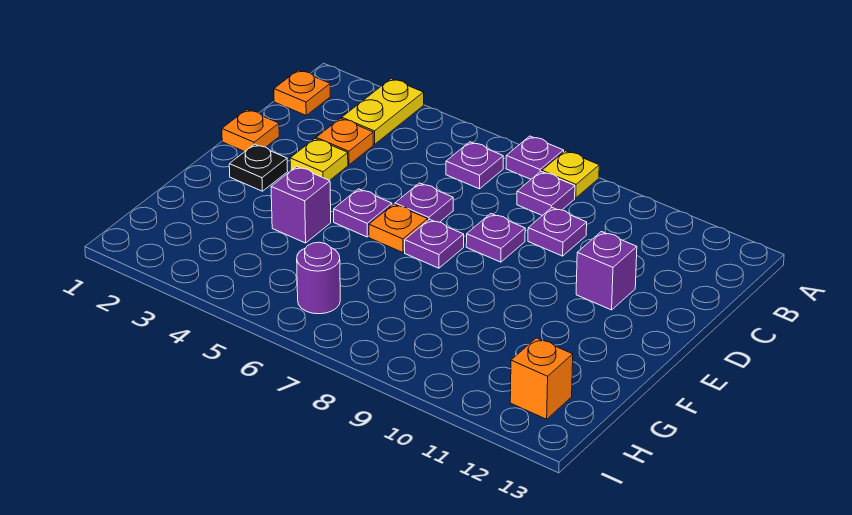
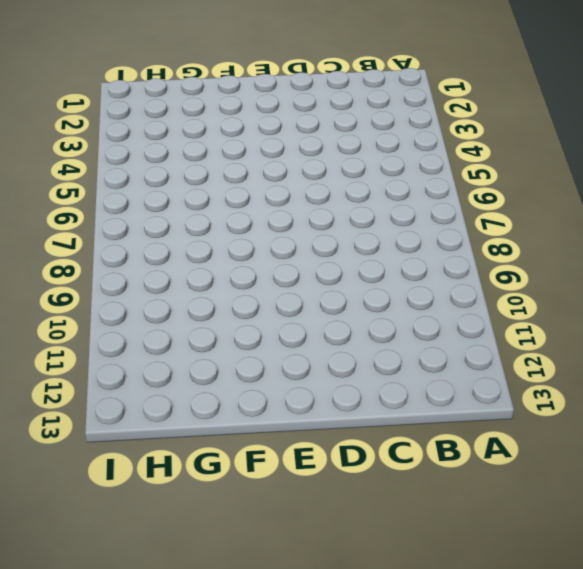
none -> yellow 1x2 plate [342,79,424,144]
none -> purple 1x1 plate [506,136,564,179]
none -> yellow 1x1 plate [542,151,599,198]

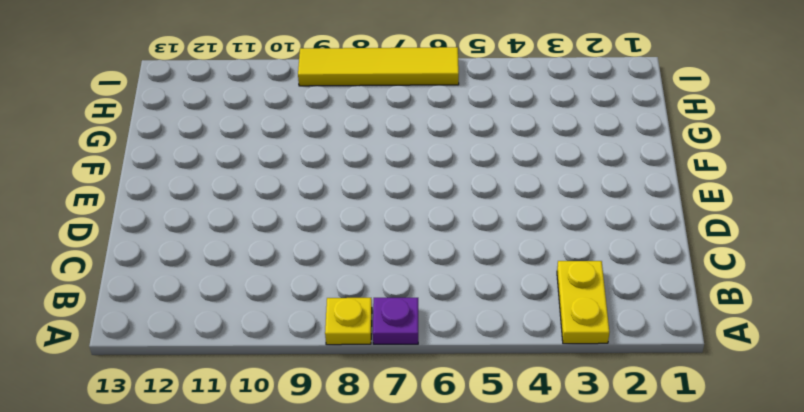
yellow 1x4 tile [298,47,459,86] -> none
none -> orange 1x1 plate [274,70,330,115]
none -> purple 1x1 plate [446,142,503,189]
none -> purple 1x1 plate [517,171,575,216]

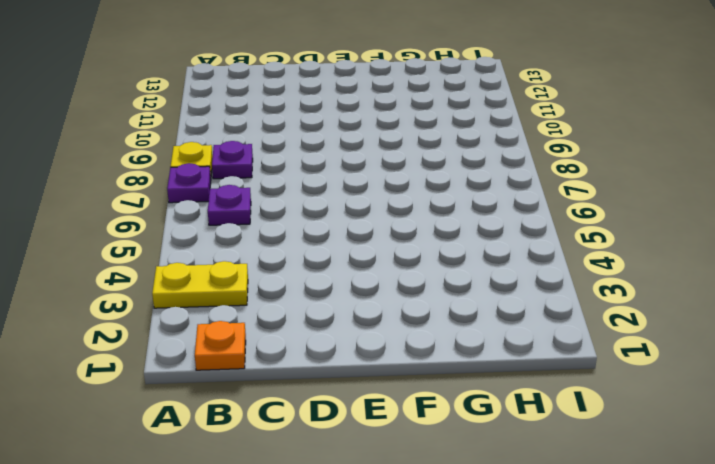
none -> orange 1x1 plate [316,118,373,165]
none -> purple 1x1 plate [528,208,587,256]
none -> orange 1x1 plate [222,110,279,152]

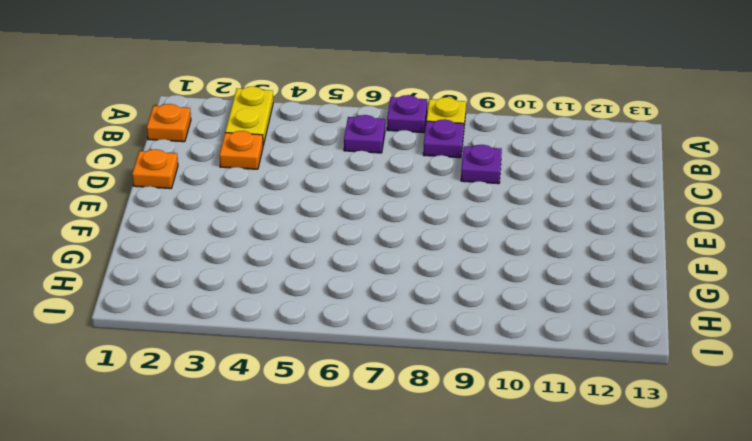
none -> yellow 1x1 plate [290,139,348,180]
none -> purple 1x1 plate [395,183,453,222]
none -> purple 1x1 plate [466,214,525,262]

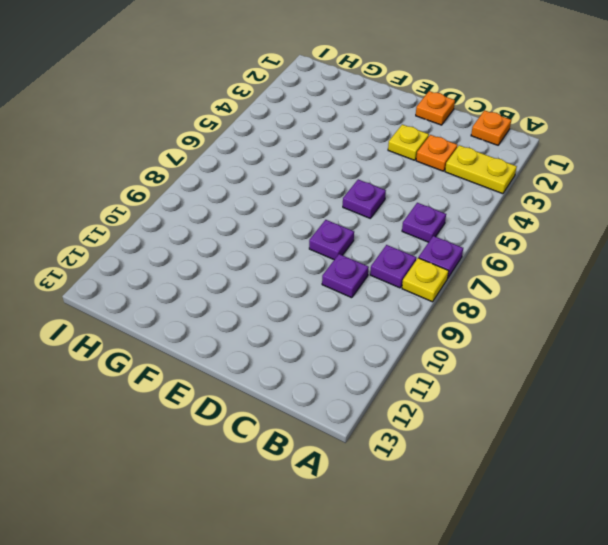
none -> purple 1x1 brick [576,232,637,310]
none -> black 1x1 plate [229,144,288,191]
none -> purple 1x1 plate [334,189,392,237]

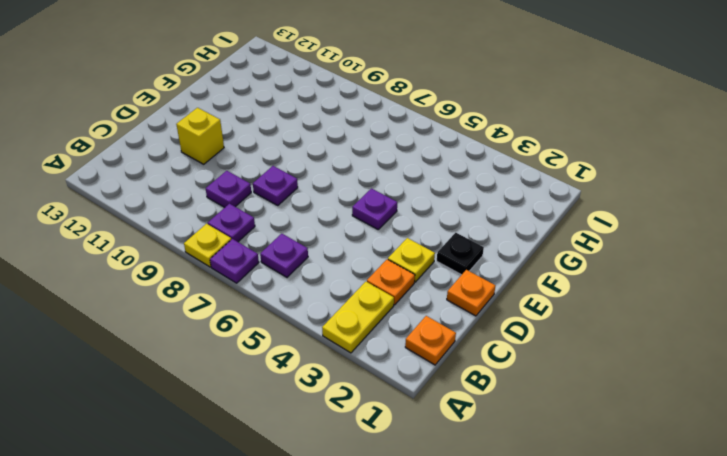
yellow 1x1 brick [176,108,224,164] -> purple 1x1 brick [576,232,637,310]
none -> purple 1x1 plate [395,183,453,222]
none -> orange 1x1 plate [369,204,428,253]
none -> purple 1x1 plate [405,219,464,268]

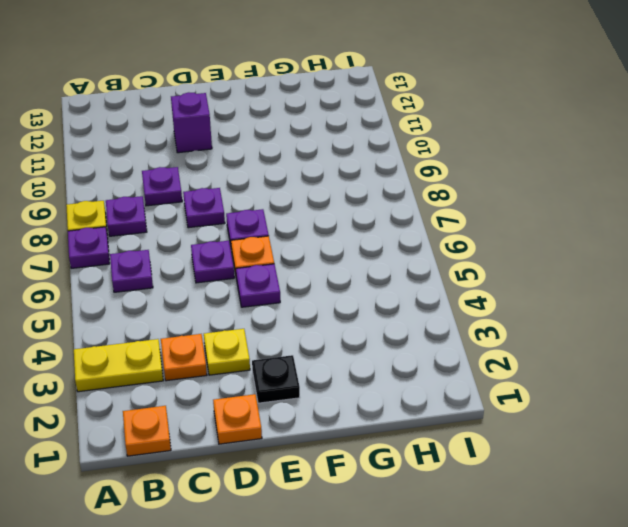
none -> purple 1x1 brick [271,166,331,243]
none -> purple 1x1 round brick [297,242,340,314]
none -> orange 1x1 brick [510,338,573,419]

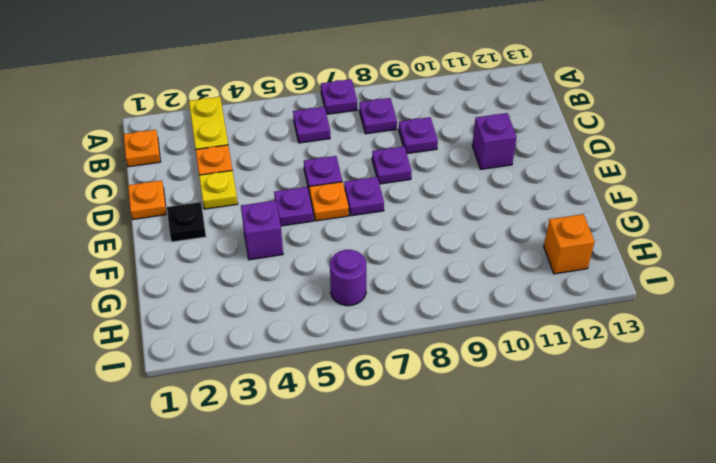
none -> yellow 1x1 plate [542,151,599,198]

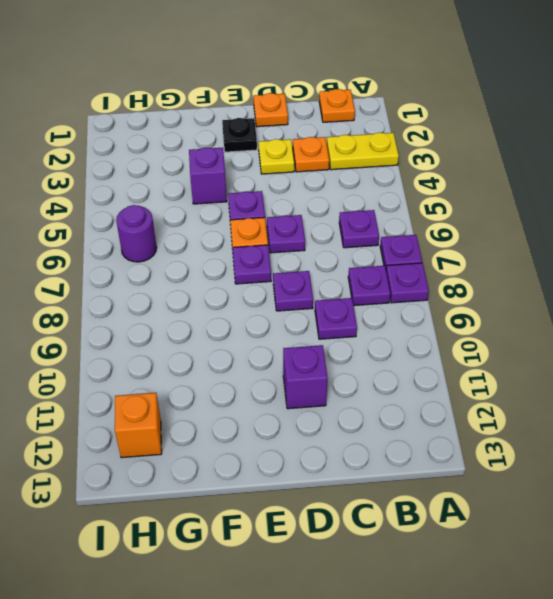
purple 1x1 plate [386,263,429,303] -> yellow 1x1 plate [542,151,599,198]

